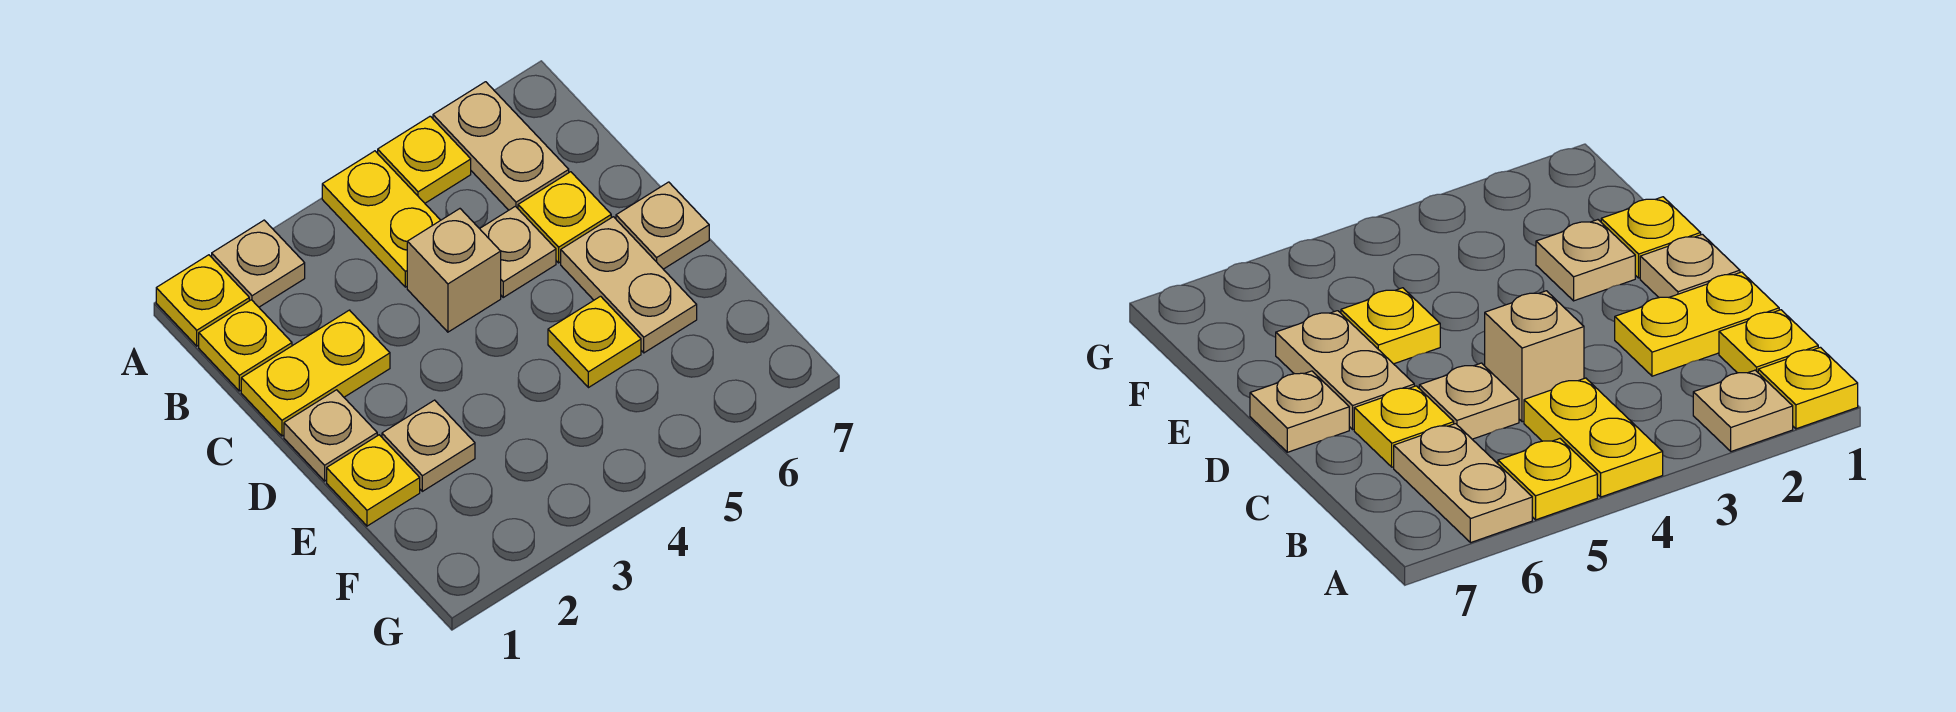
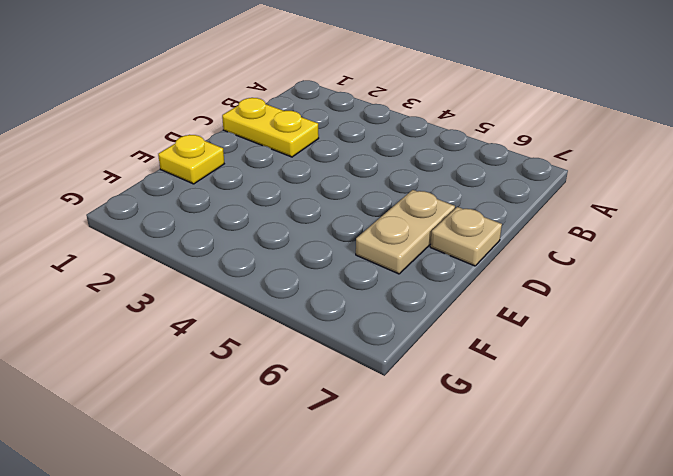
none -> yellow 1x1 plate [156,255,249,346]
none -> tan 1x1 plate [212,220,305,307]
none -> yellow 1x2 plate [322,151,441,287]

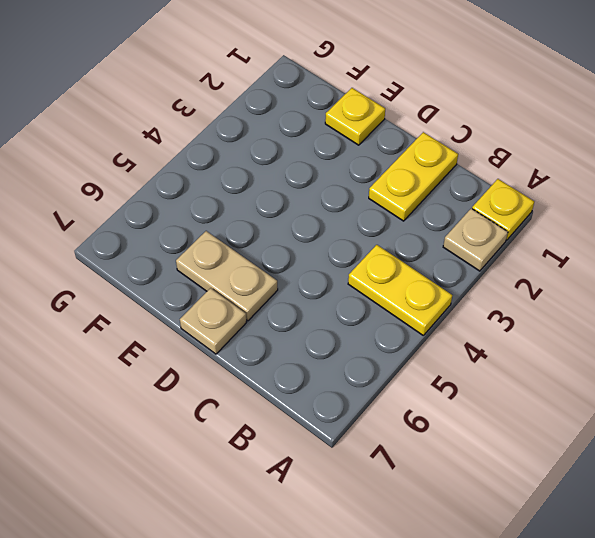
none -> yellow 1x1 plate [378,116,471,203]
none -> tan 1x2 plate [433,82,569,210]
none -> yellow 1x1 plate [199,300,292,391]

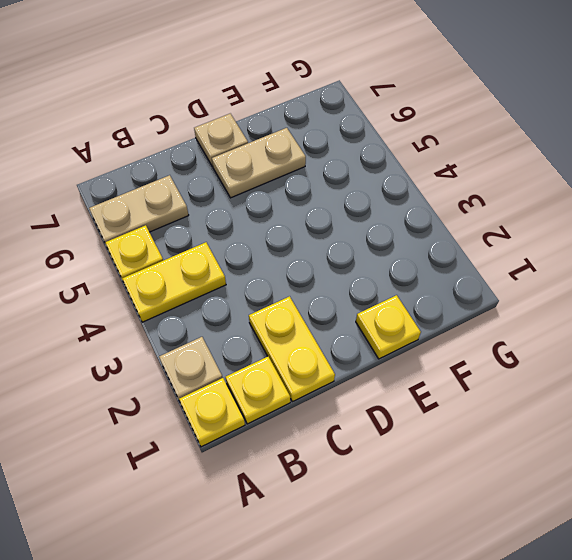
none -> tan 1x1 brick [407,209,501,332]
none -> tan 1x1 plate [480,206,556,297]
none -> yellow 1x1 plate [518,172,611,263]

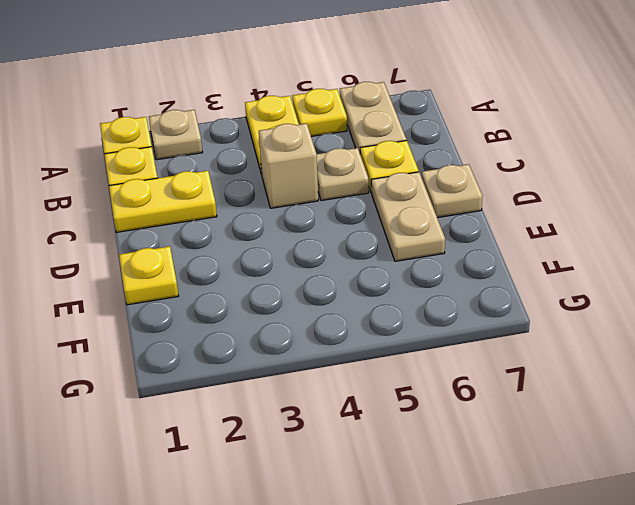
none -> tan 1x1 plate [284,390,377,481]
none -> tan 1x1 plate [382,400,475,491]
none -> yellow 1x1 plate [548,296,641,388]

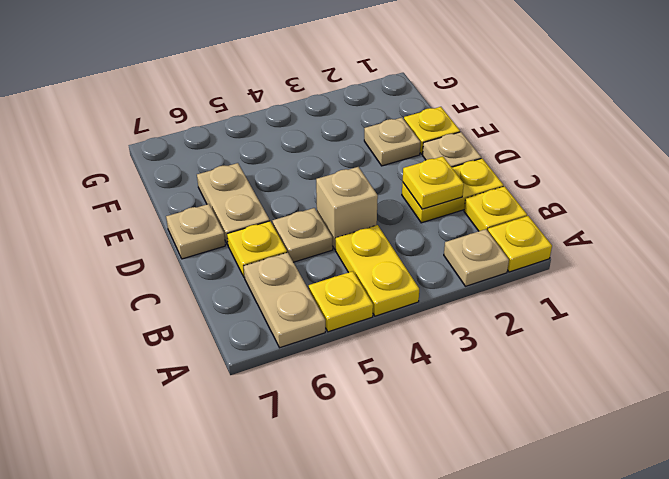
yellow 1x1 plate [403,156,464,209] -> yellow 1x1 plate moved to [548,296,641,388]

